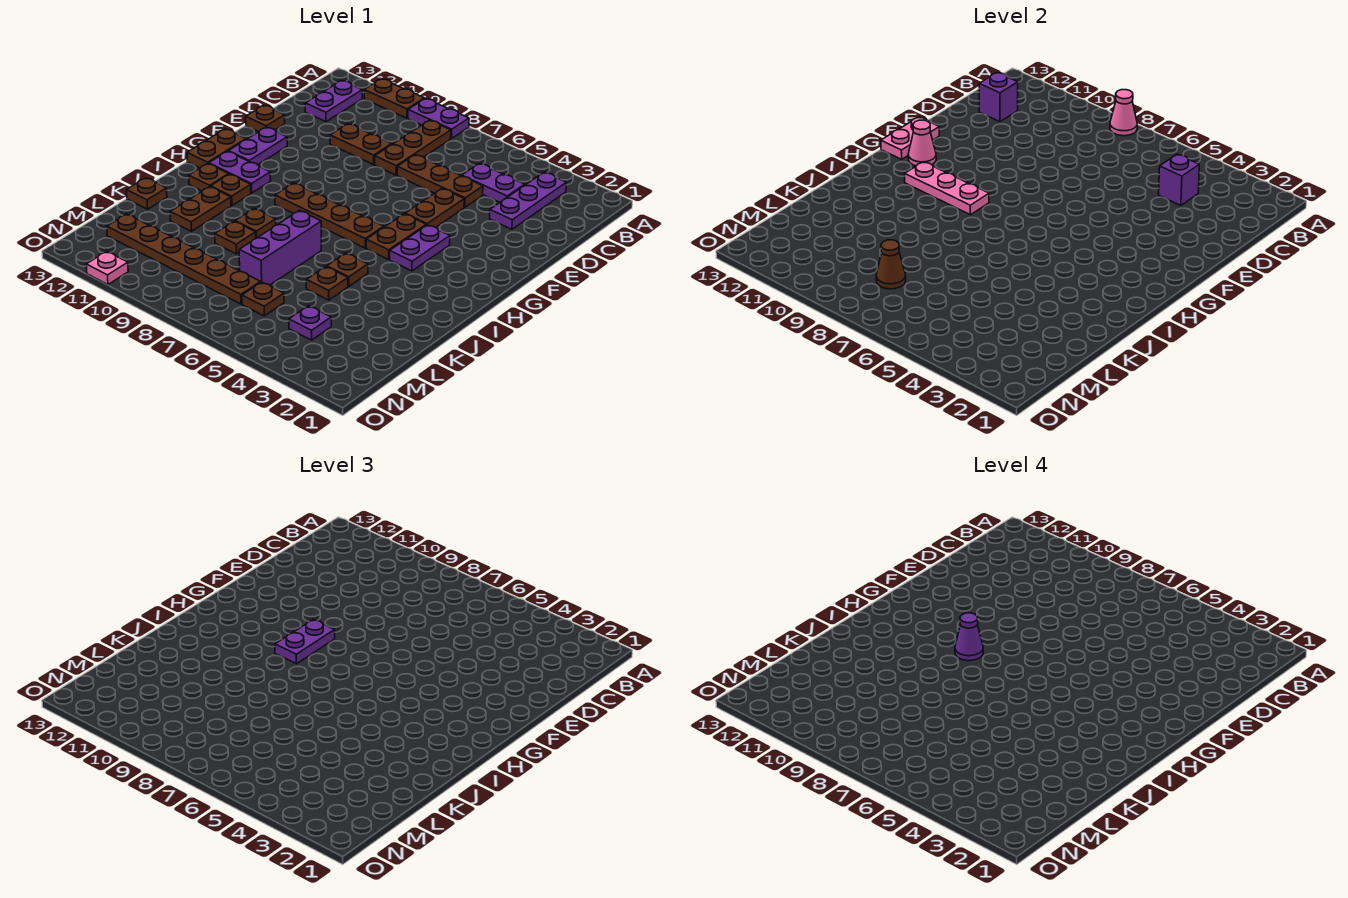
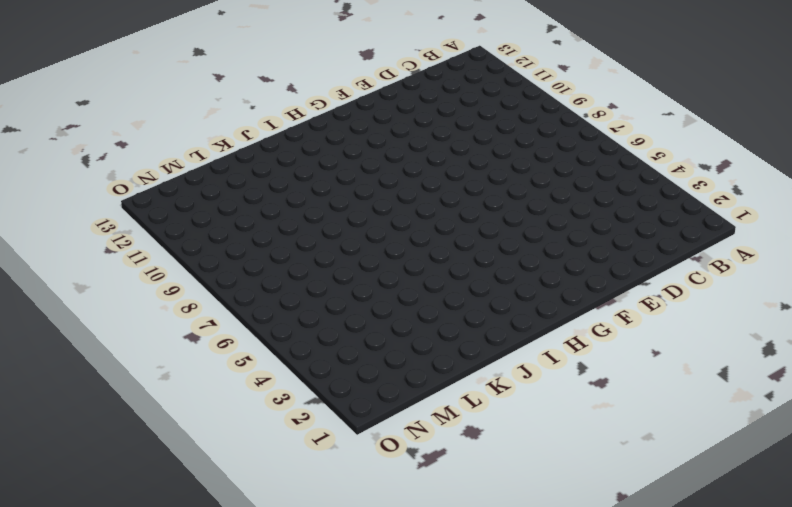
none -> purple 1x2 plate [408,99,469,139]
none -> brown 1x2 plate [364,79,424,118]
none -> purple 1x3 plate [489,172,566,229]
none -> brown 1x3 plate [375,120,451,175]

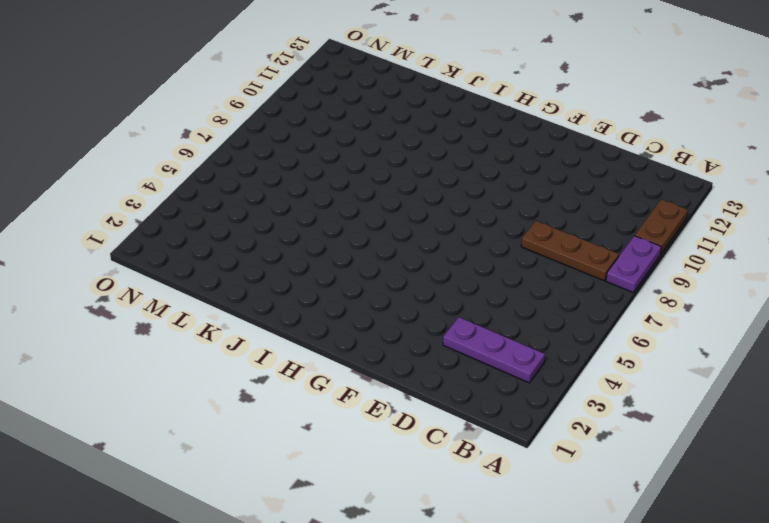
none -> purple 1x2 plate [305,80,362,122]
none -> purple 1x2 plate [462,163,525,202]
none -> brown 1x3 plate [397,155,483,207]
none -> brown 1x2 plate [330,124,391,165]

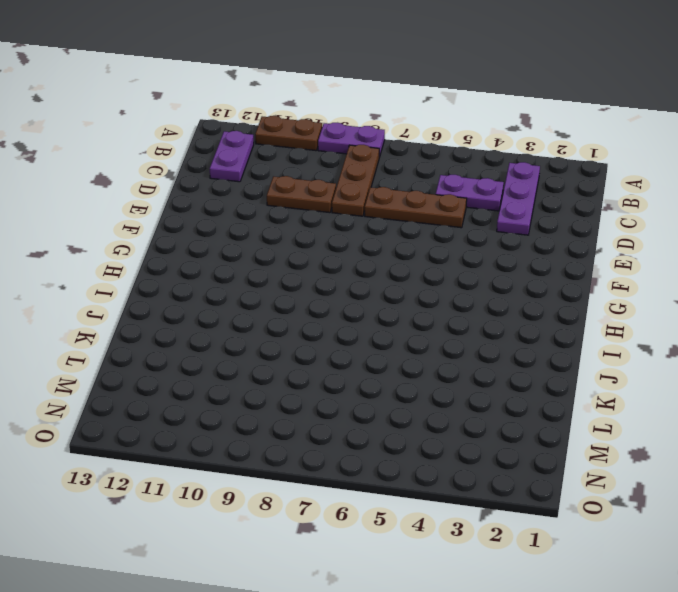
none -> brown 1x2 plate [405,188,464,227]
none -> brown 1x1 plate [246,105,285,132]
none -> purple 1x2 plate [229,127,287,165]
none -> purple 1x2 plate [390,225,450,271]

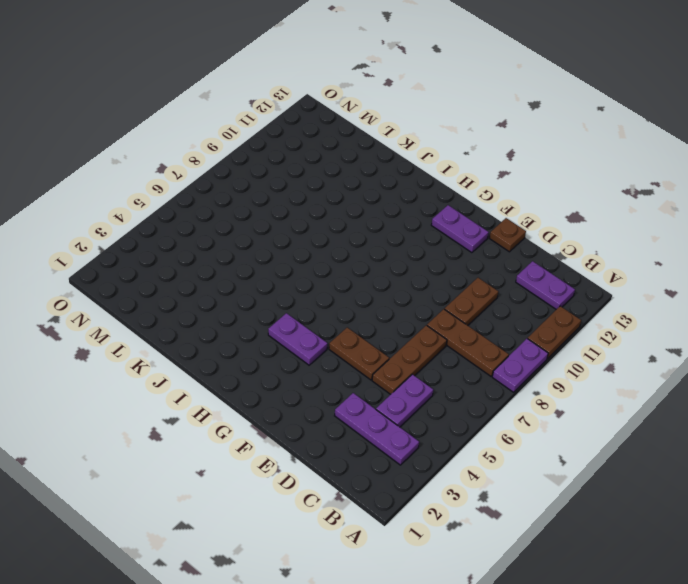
none -> brown 1x2 plate [366,214,426,259]
none -> brown 1x2 plate [187,129,246,168]
none -> brown 1x4 plate [275,183,384,248]
none -> purple 1x2 plate [209,151,271,193]

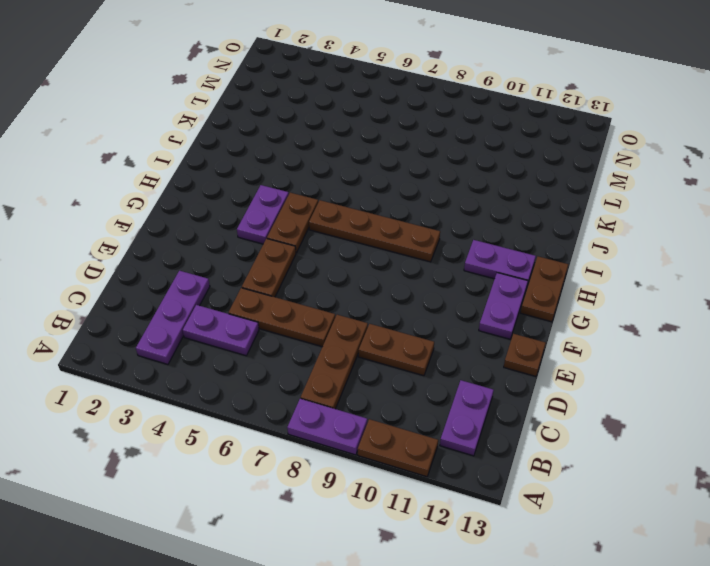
none -> brown 1x1 plate [211,174,251,206]
none -> brown 1x1 plate [189,164,229,191]
none -> brown 1x1 plate [327,253,368,286]
none -> purple 1x3 brick [239,210,321,285]

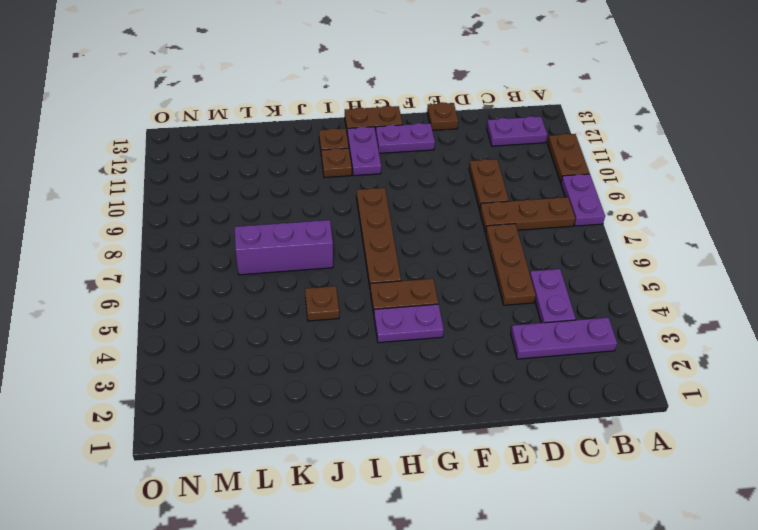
none -> brown 1x2 plate [405,188,464,227]
none -> brown 1x1 plate [235,208,276,238]
none -> brown 1x2 plate [170,187,231,231]
none -> brown 1x1 plate [306,267,348,300]

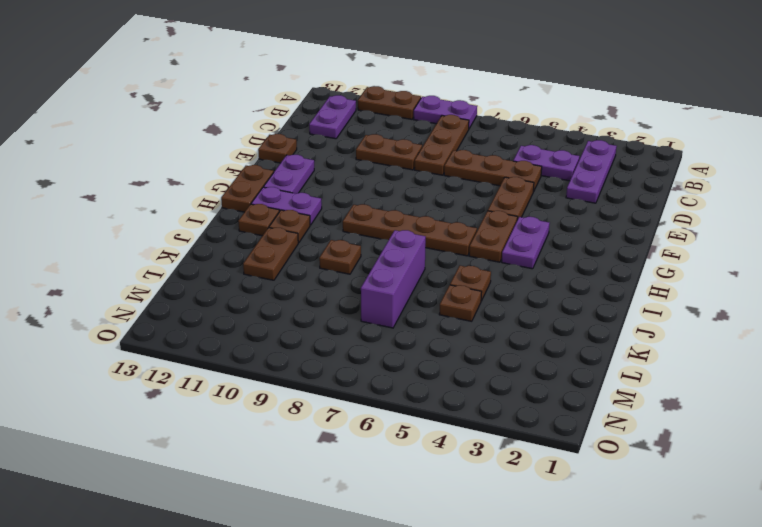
none -> brown 1x1 plate [215,221,256,254]
none -> brown 1x1 plate [127,178,167,209]
none -> purple 1x1 plate [289,306,331,340]
none -> brown 1x1 plate [242,282,284,316]

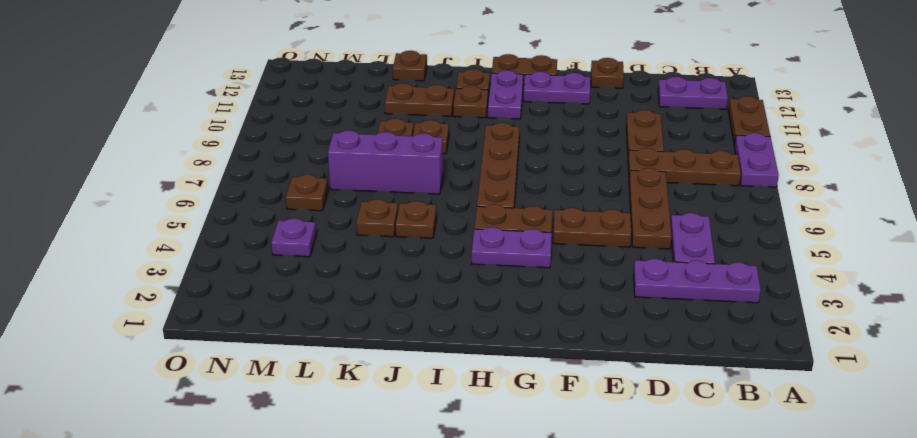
none -> brown 1x6 plate [107,214,261,304]
none -> pink 1x1 plate [86,251,128,285]
none -> pink 1x1 cone [1110,90,1137,136]
none -> purple 1x1 brick [1159,154,1199,206]

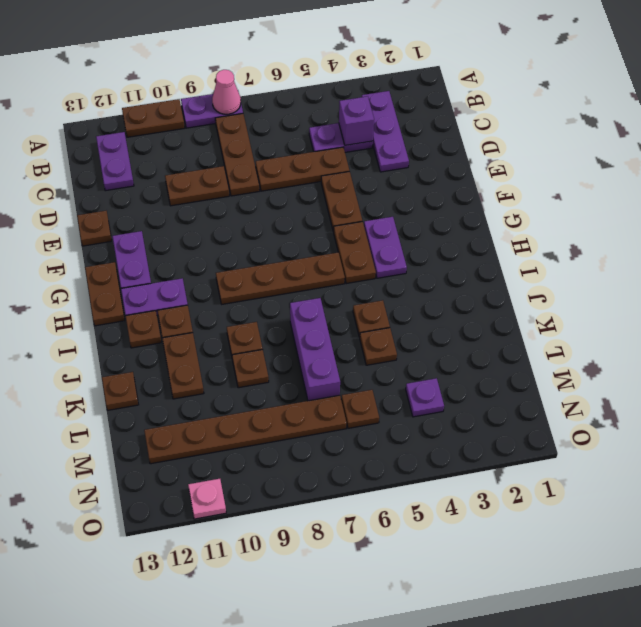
none -> purple 1x1 brick [979,73,1018,122]
none -> pink 1x2 plate [881,117,940,159]
none -> pink 1x1 cone [908,120,936,166]
none -> pink 1x3 plate [905,162,989,215]

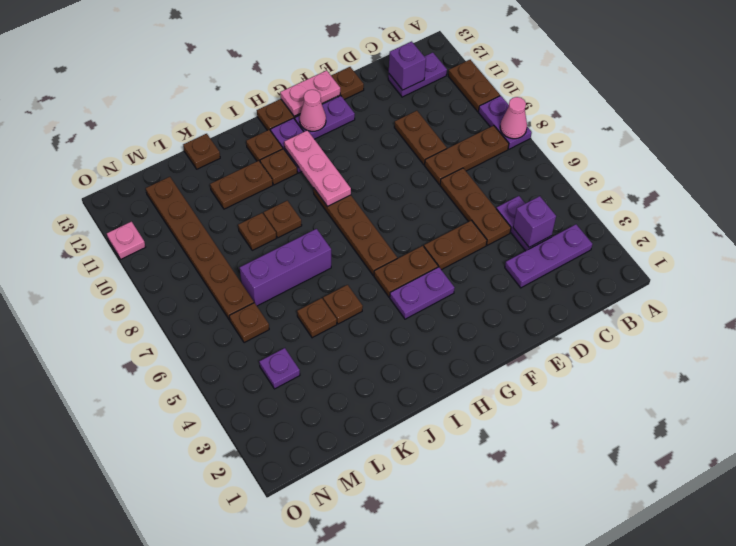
none -> brown 1x1 cone [876,240,906,289]
none -> purple 1x2 plate [275,620,335,664]
none -> purple 1x1 cone [955,613,983,661]

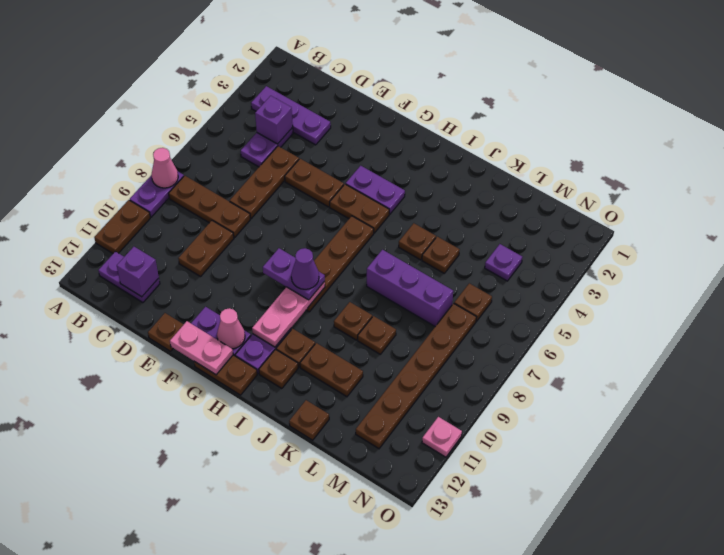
none -> brown 1x1 cone [876,240,906,289]

